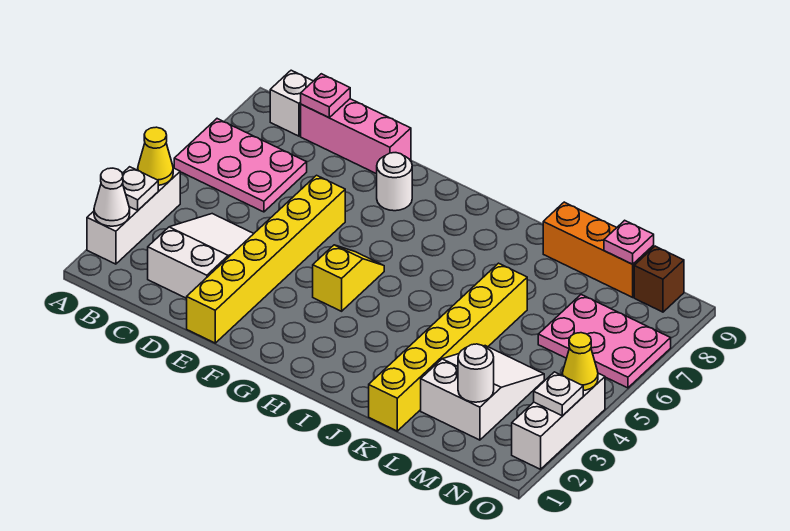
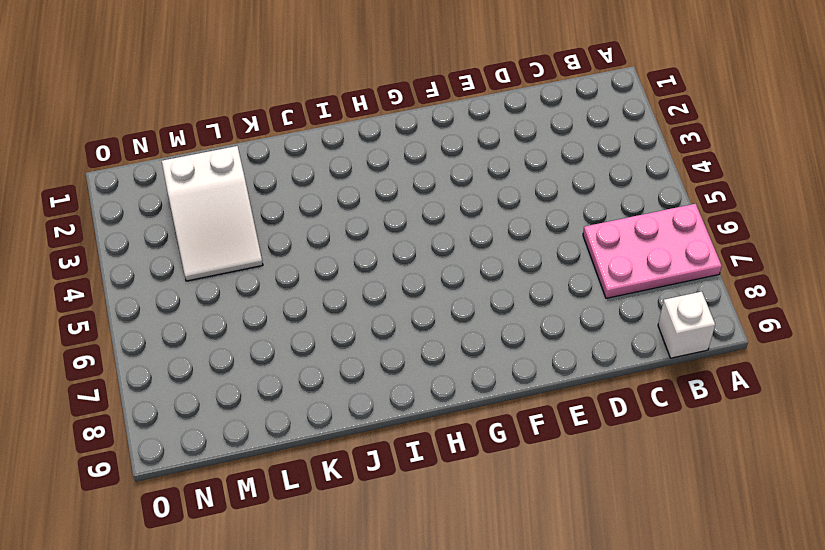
none -> white 1x3 brick [87,168,180,264]
none -> white 2x3 slope [148,214,254,298]
none -> pink 1x3 brick [301,99,411,174]

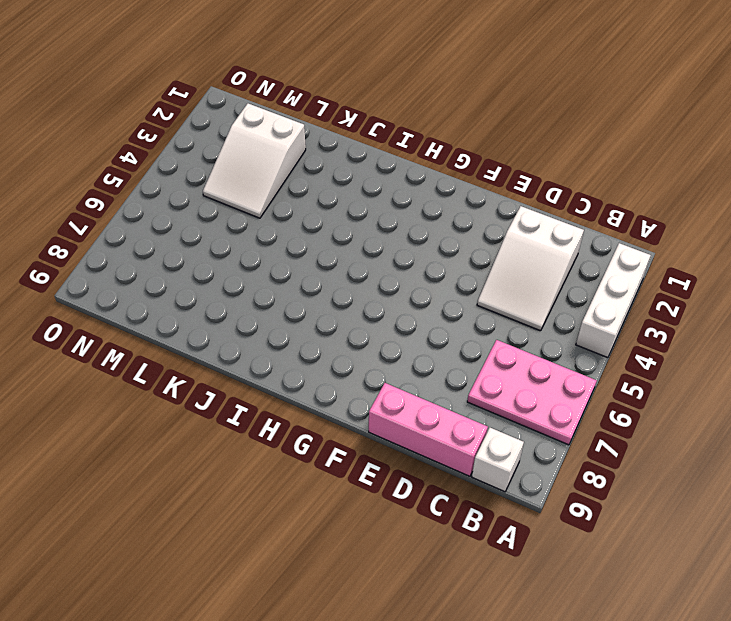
none -> yellow 1x6 brick [187,175,345,343]
none -> white 1x1 round brick [377,153,412,211]
none -> yellow 1x2 slope [313,245,384,311]

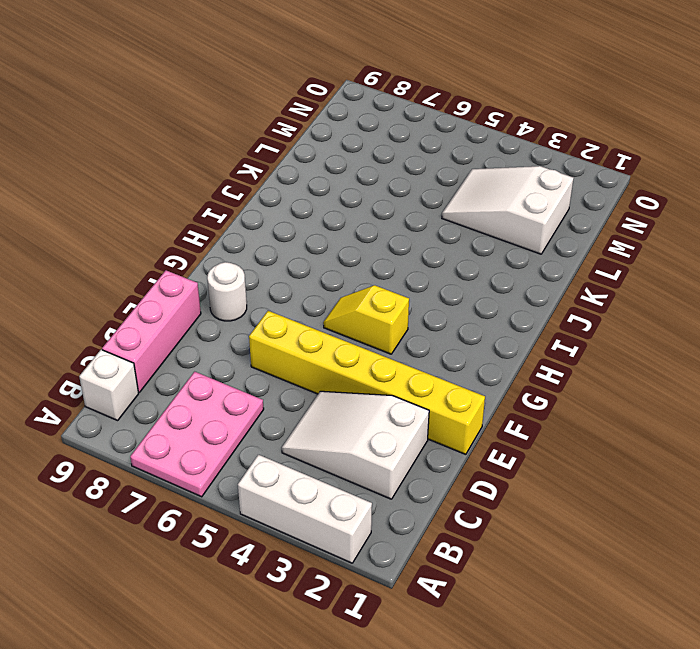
none -> yellow 1x6 brick [369,263,527,431]
none -> orange 1x3 brick [543,202,654,297]
none -> pink 2x3 plate [538,295,671,388]

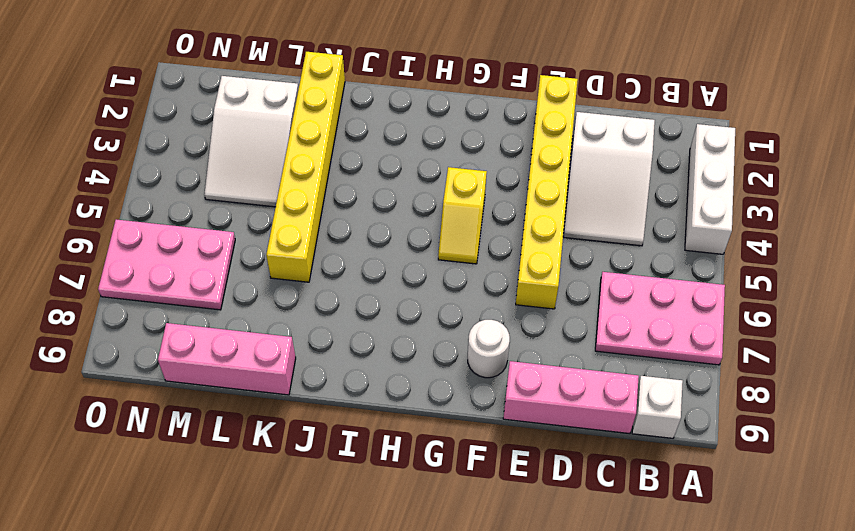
pink 1x3 brick [158,323,296,395] -> orange 1x3 brick [543,202,654,297]
none -> brown 1x1 brick [634,246,684,312]
none -> white 1x3 brick [512,373,605,469]
none -> white 1x1 cone [94,168,130,226]

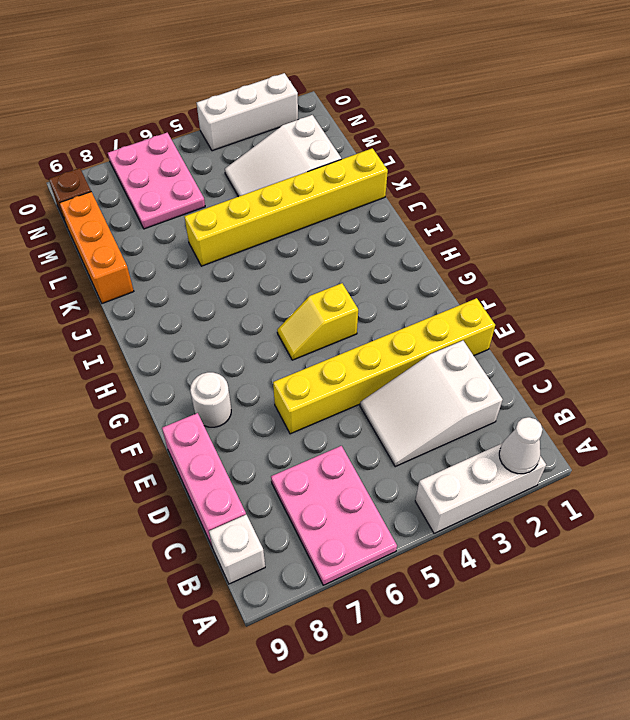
none -> white 1x1 plate [122,167,158,210]
none -> yellow 1x1 cone [138,127,173,185]
none -> pink 1x1 plate [301,74,350,118]

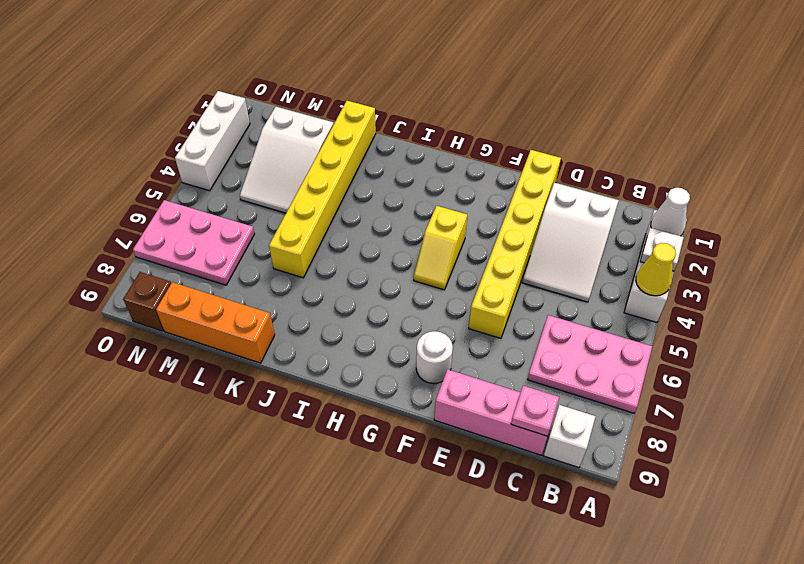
none -> white 1x1 round brick [458,344,494,402]
none -> pink 1x1 plate [604,220,654,264]
none -> white 1x1 plate [534,372,583,416]

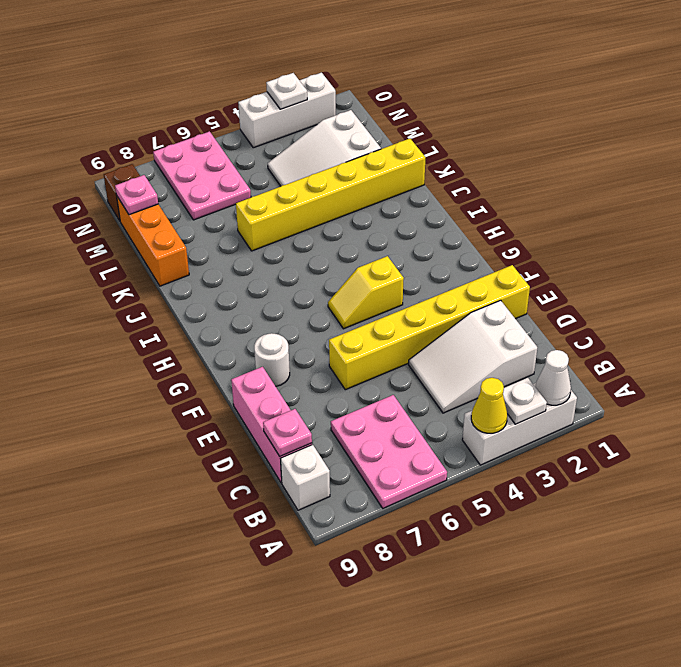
none -> white 1x1 round brick [458,344,494,402]
none -> yellow 1x1 cone [562,333,598,391]

